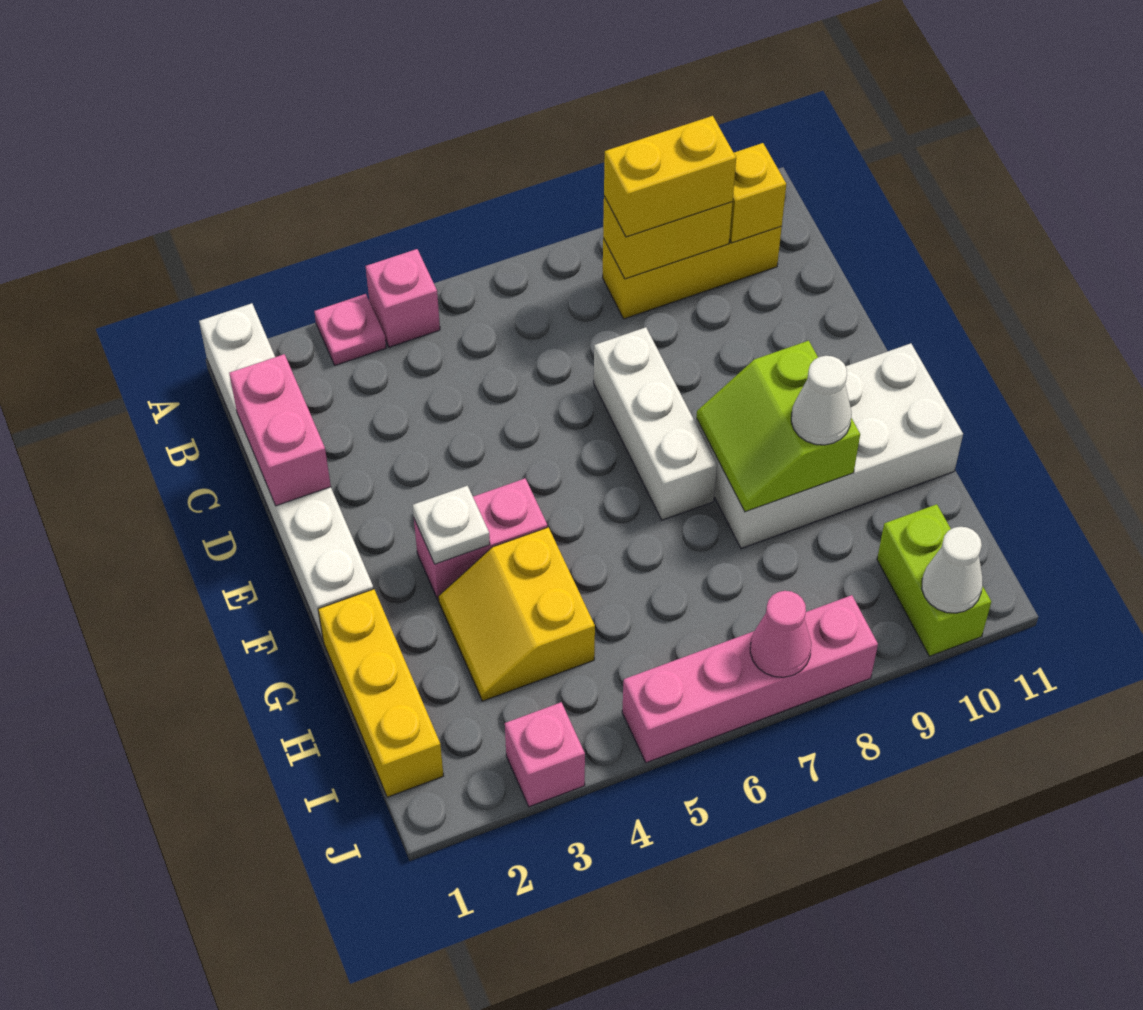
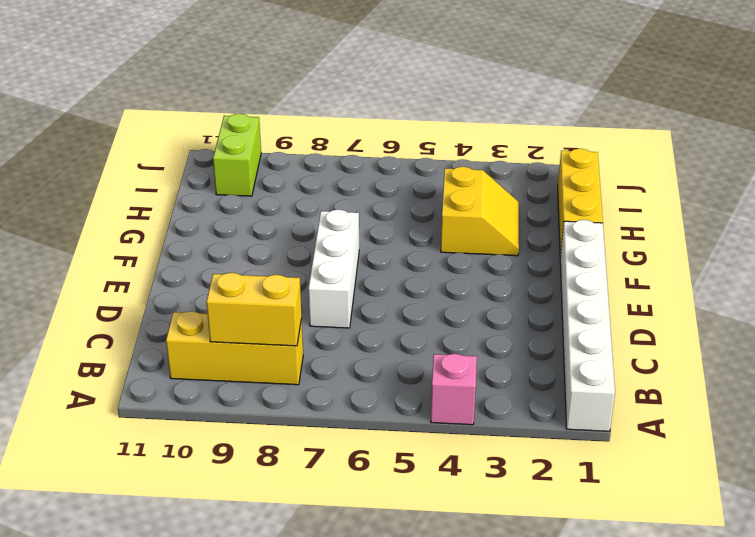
none -> pink 1x1 plate [314,294,386,365]
none -> pink 1x2 brick [414,479,547,600]
none -> white 2x4 brick [696,343,963,548]

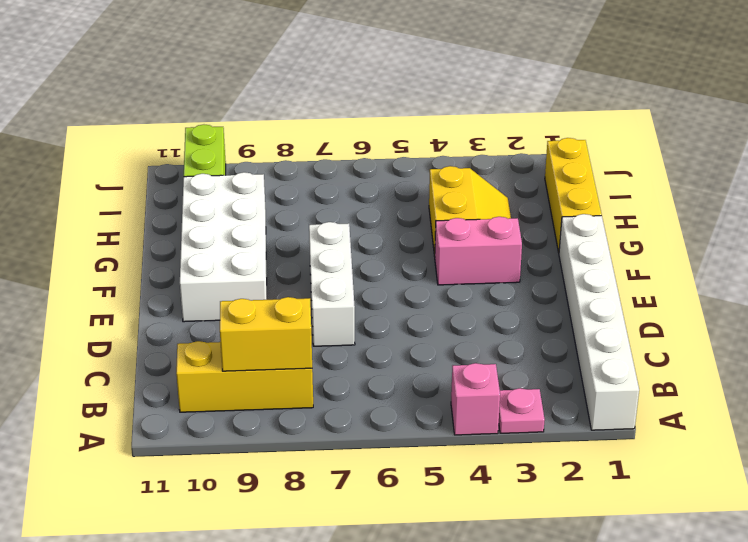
white 2x4 brick [180,172,267,322] -> white 2x4 brick turned to [696,343,963,548]
none -> pink 1x1 brick [505,702,585,807]
none -> pink 1x4 brick [622,595,878,763]
none -> yellow 1x1 brick [729,143,786,243]

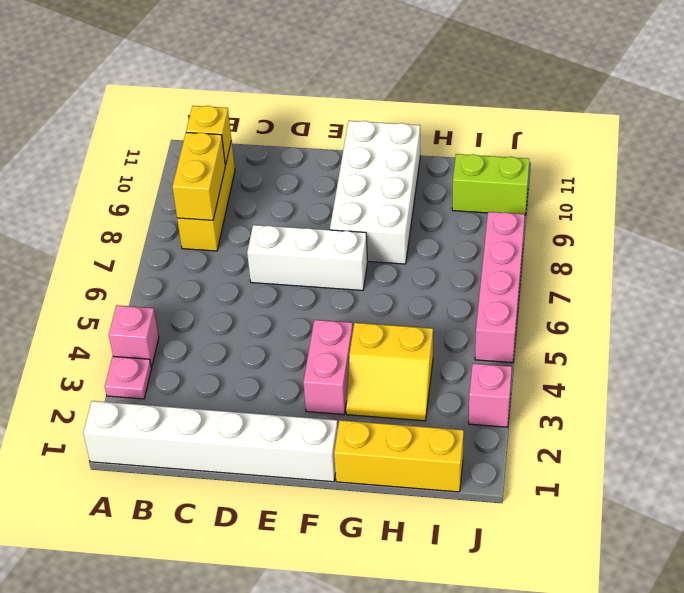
none -> pink 1x2 brick [229,354,331,506]
none -> white 1x1 plate [413,486,490,564]
none -> lime 2x2 slope [696,341,860,512]

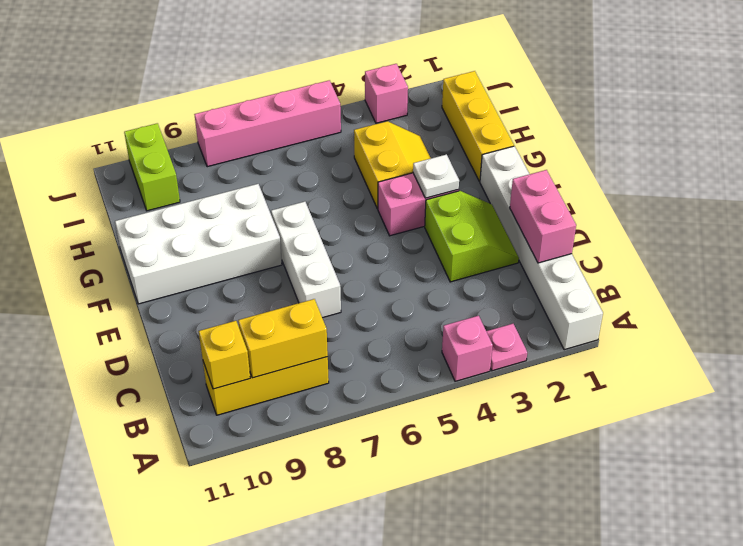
lime 2x2 slope [425,191,519,282] -> lime 2x2 slope moved to [696,341,860,512]
none -> pink 1x1 cone [750,591,811,677]
none -> white 1x1 cone [922,527,983,613]
none -> yellow 1x2 brick [604,116,736,237]

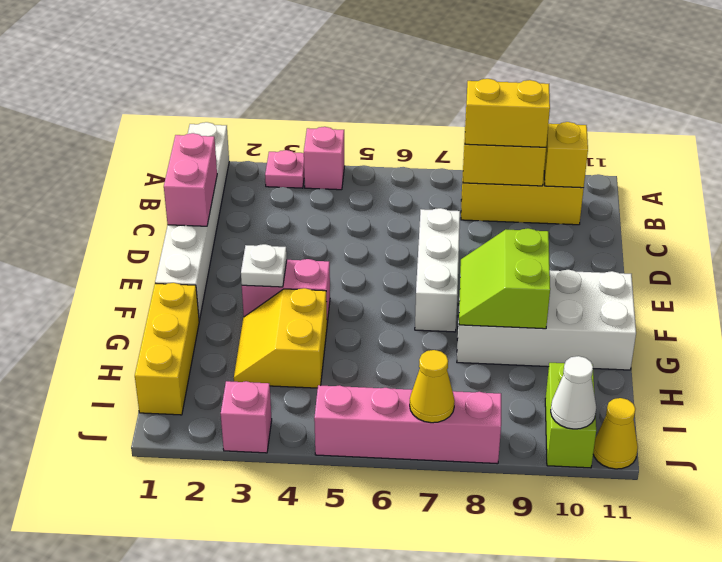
yellow 1x1 cone [410,350,455,423] -> pink 1x1 cone [750,591,811,677]
yellow 1x1 cone [593,398,638,469] -> none
none -> white 1x1 cone [791,356,851,445]

